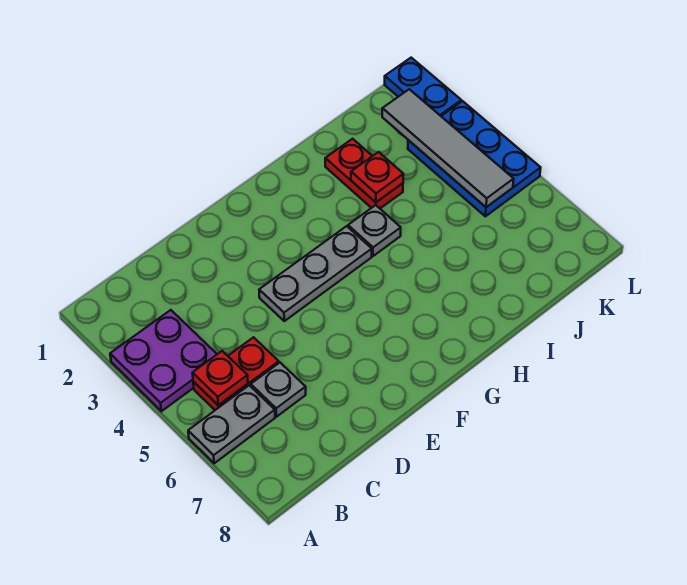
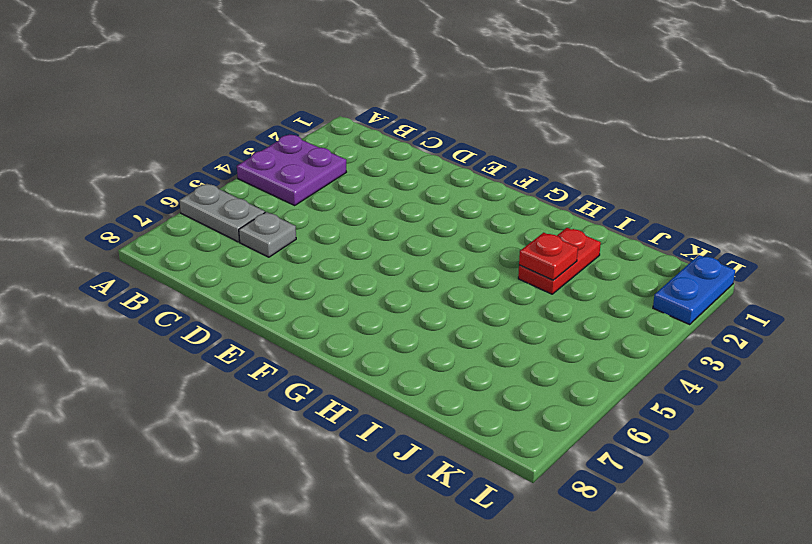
none -> red 1x2 plate [193,337,279,410]
none -> grey 1x3 plate [259,226,372,321]
none -> grey 1x1 plate [348,205,401,256]

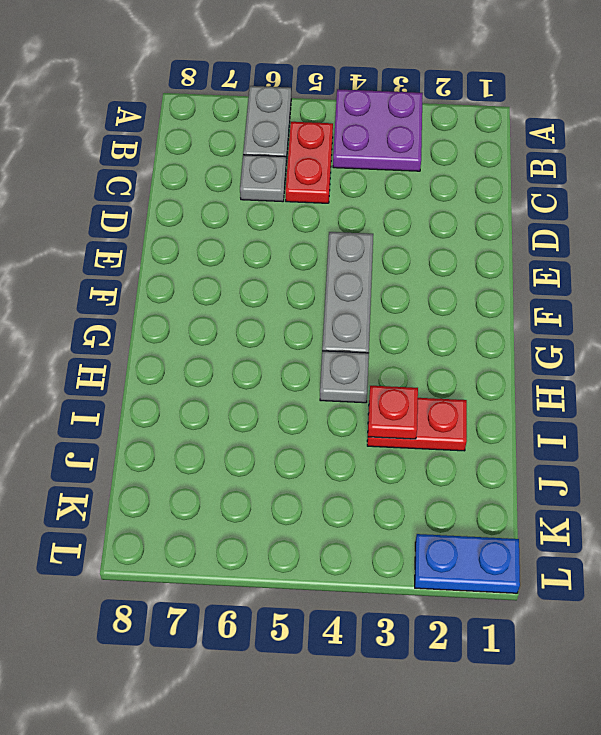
none -> blue 2x3 plate [408,101,541,216]
none -> red 1x1 plate [193,351,248,405]
none -> grey 1x4 tile [382,89,514,207]

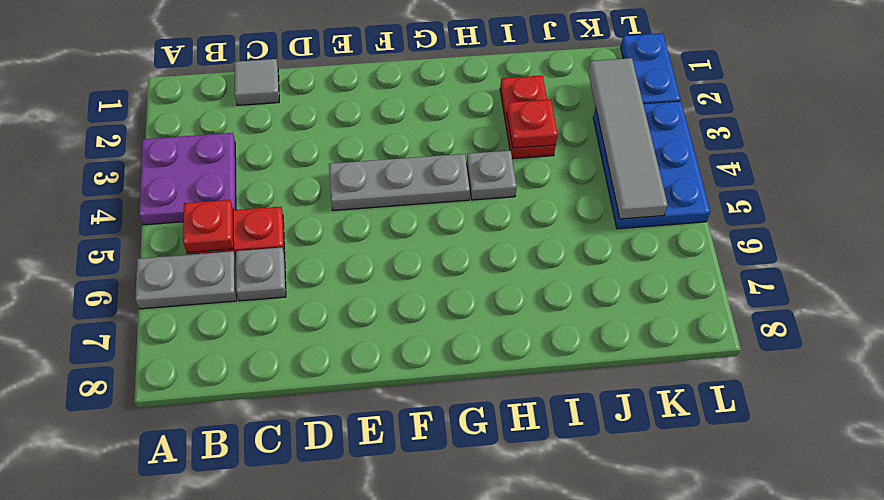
grey 1x1 tile [234,59,279,105] -> none

